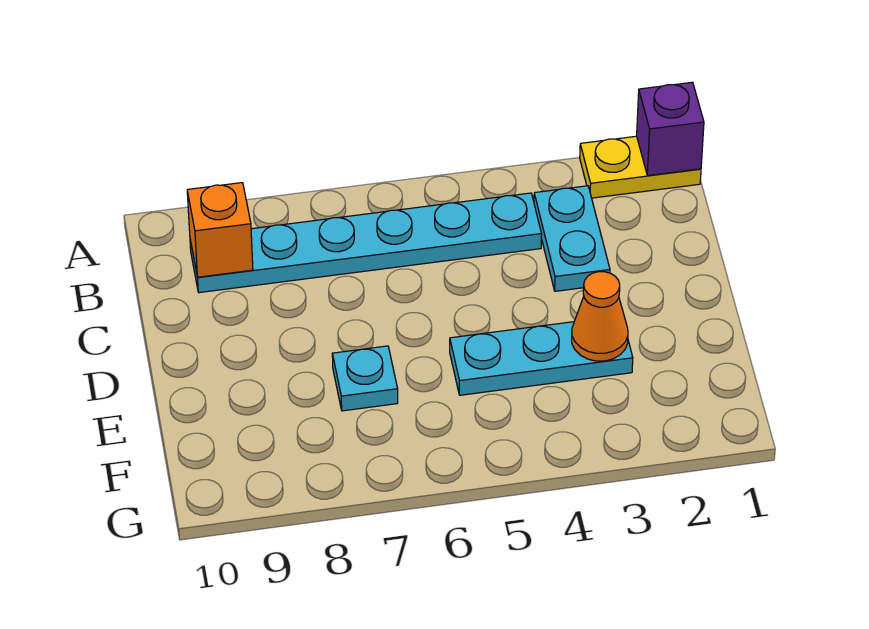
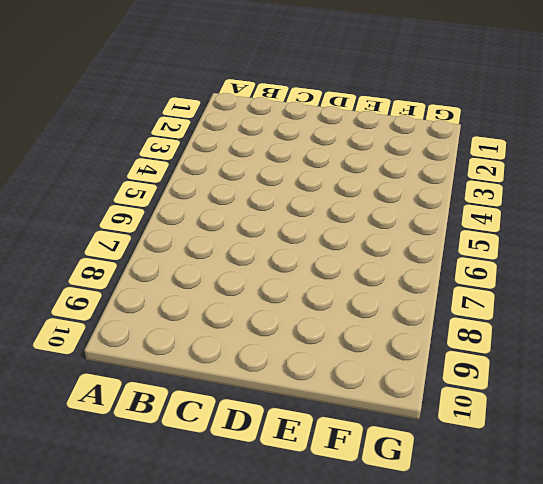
none -> yellow 1x2 plate [580,136,701,198]
none -> cyan 1x2 plate [534,186,610,291]

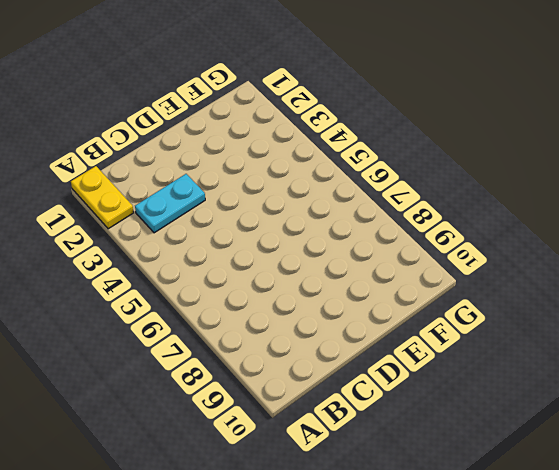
none -> cyan 1x6 plate [190,193,542,293]
none -> cyan 1x3 plate [450,322,633,395]

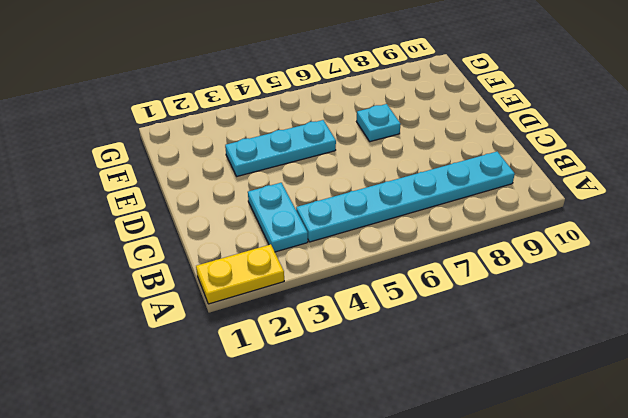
none -> purple 1x1 brick [637,82,704,176]
none -> orange 1x1 brick [187,183,253,277]

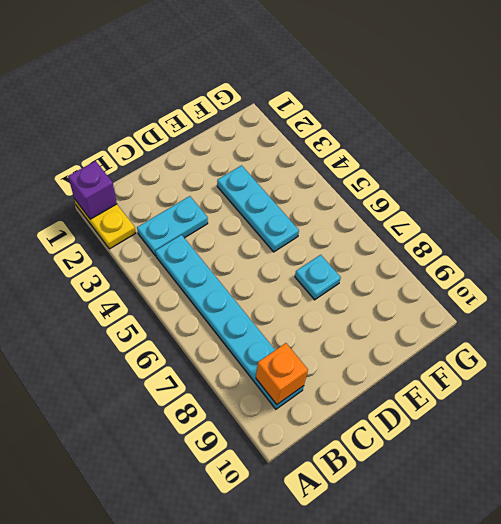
none -> orange 1x1 cone [572,272,628,361]

